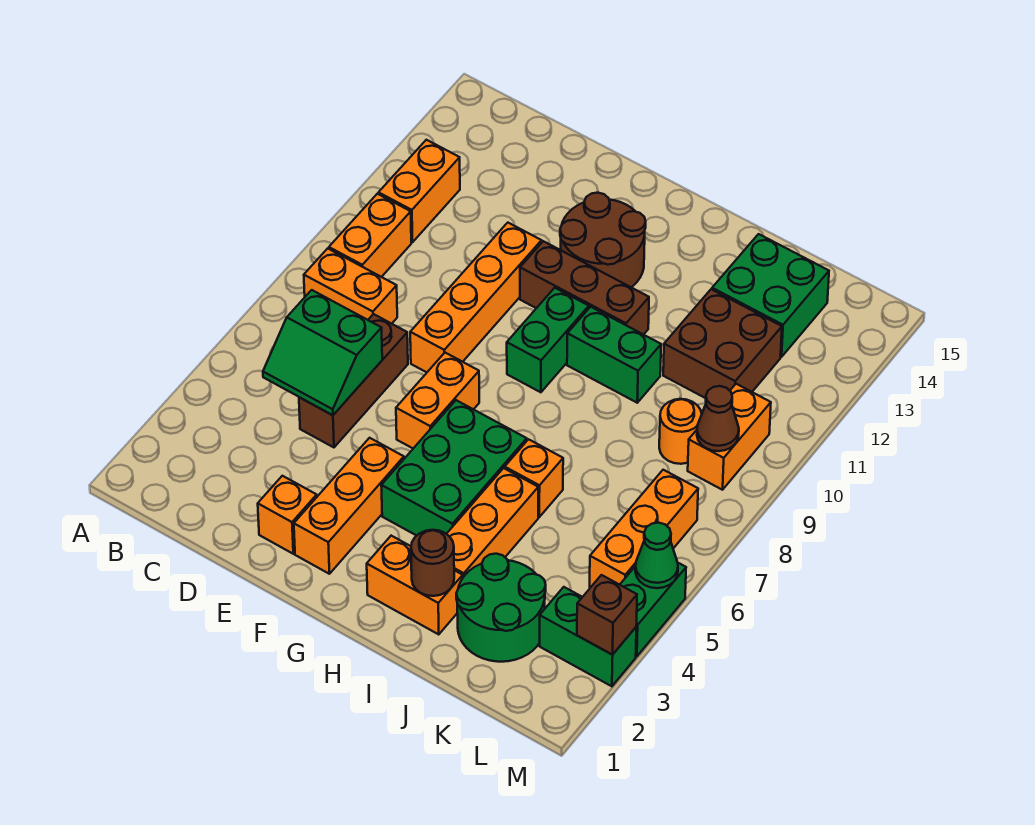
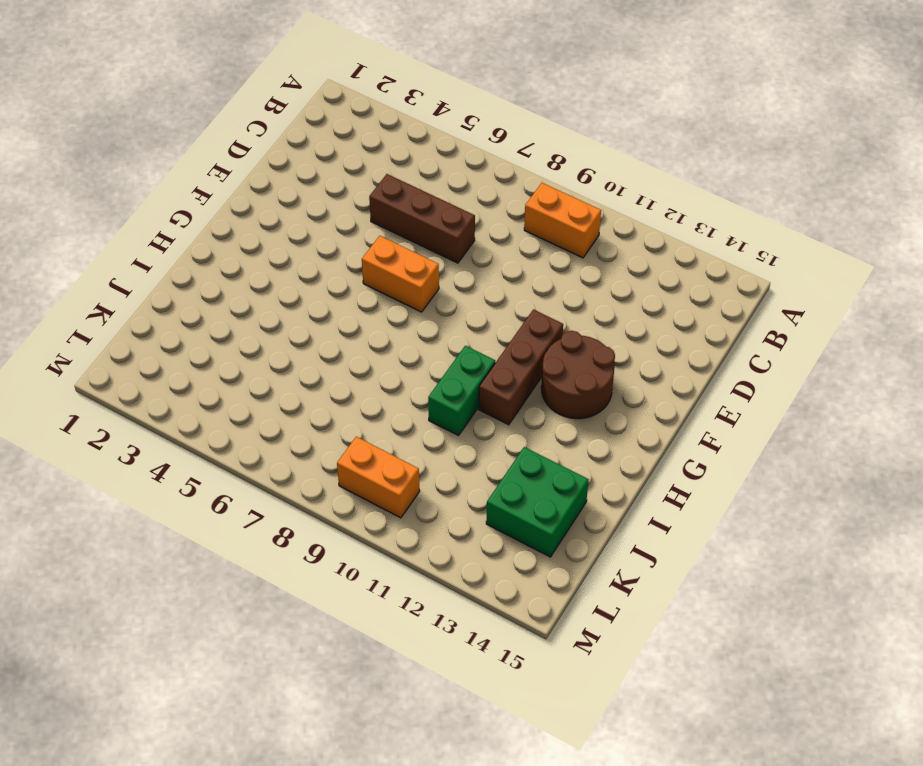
none -> orange 1x2 brick [304,248,397,324]
none -> orange 1x2 brick [379,140,460,242]
none -> orange 1x1 brick [258,476,317,554]

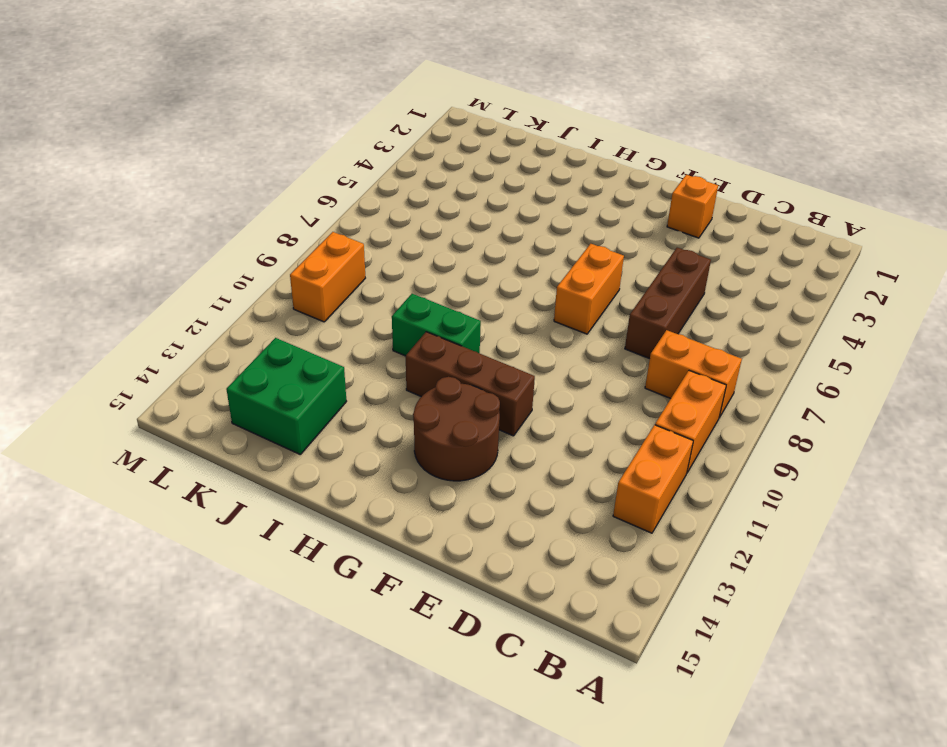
none -> orange 1x4 brick [410,223,542,372]
none -> orange 1x3 brick [294,438,404,574]
none -> green 2x3 brick [381,400,527,536]

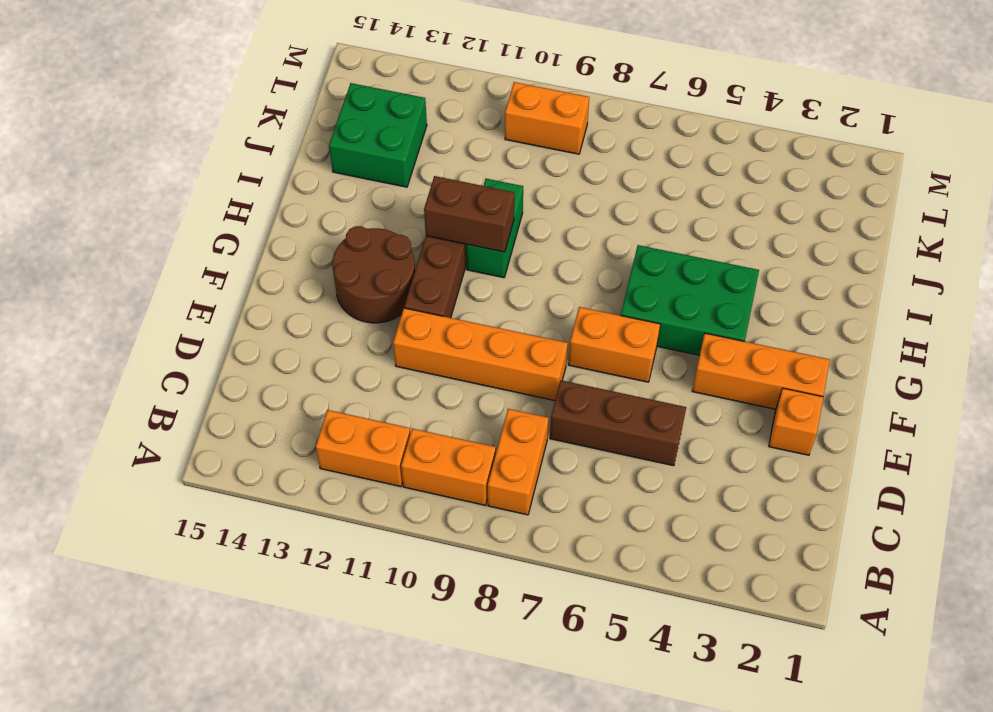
brown 1x2 brick [424,176,514,252] -> none
none -> green 1x2 brick [507,288,589,392]
none -> orange 1x2 brick [367,536,463,634]
none -> orange 1x3 brick [447,468,538,577]

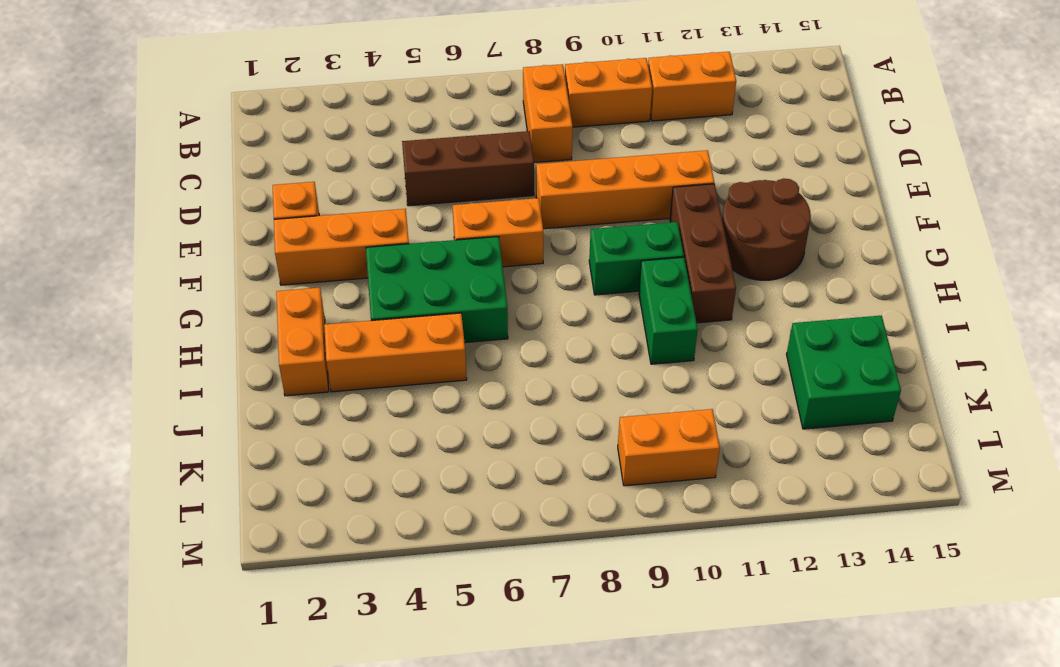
none -> orange 1x1 brick [505,439,563,517]
none -> green 2x2 round brick [456,554,546,662]
none -> brown 2x2 brick [663,289,782,398]

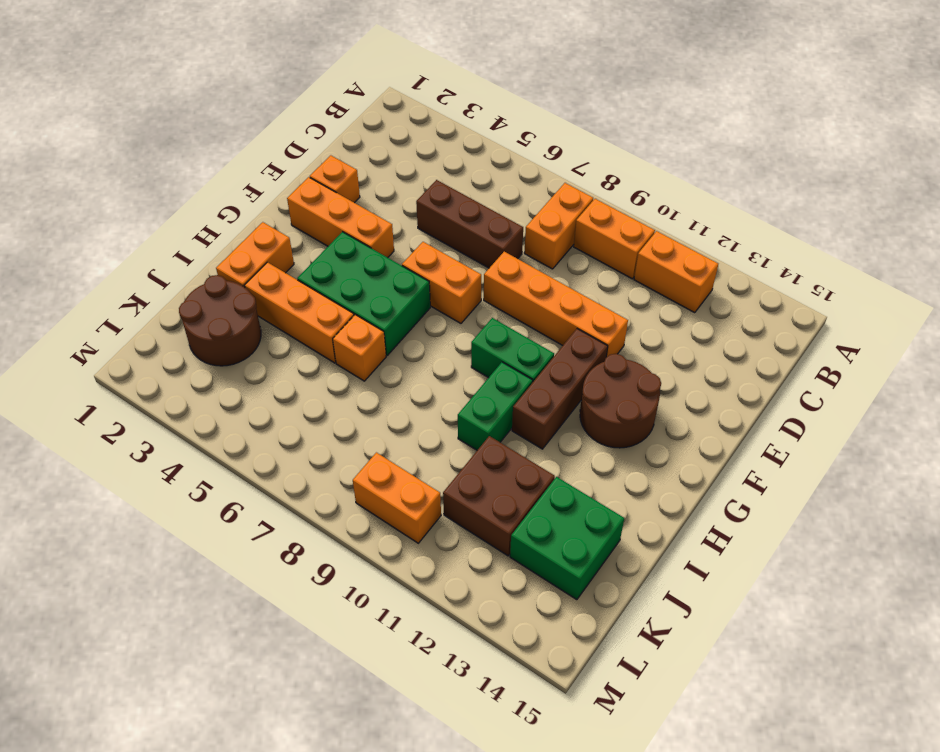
brown 2x2 round brick [179,275,261,366] -> green 2x2 round brick [456,554,546,662]
none -> orange 1x1 round brick [659,399,702,464]
none -> green 1x2 brick [540,587,636,686]
none -> orange 1x3 brick [590,470,698,588]

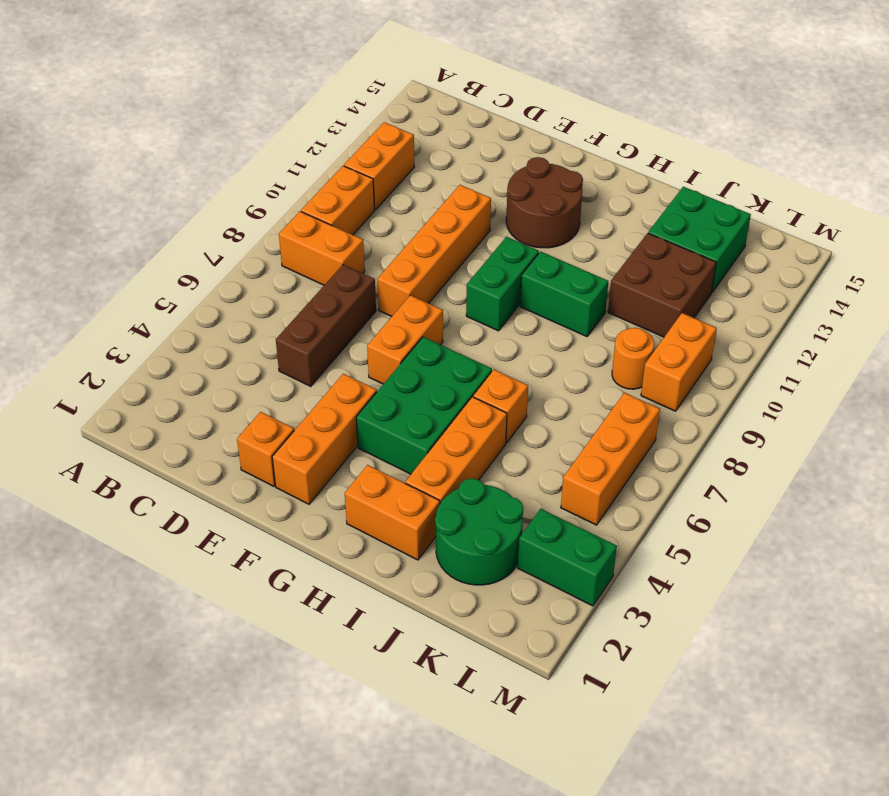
none -> brown 1x3 brick [520,241,649,335]
none -> green 1x2 brick [620,563,686,656]
none -> green 2x2 slope [263,290,382,415]

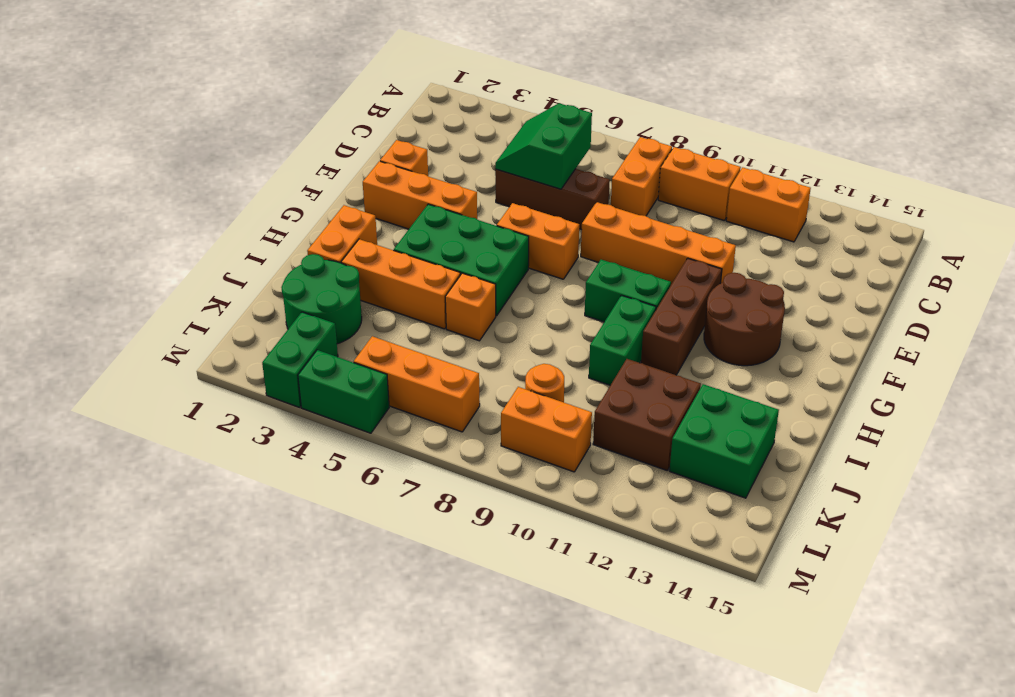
none -> brown 1x1 round brick [411,530,454,596]
none -> brown 1x1 cone [697,386,739,451]
none -> brown 1x1 brick [577,575,637,655]

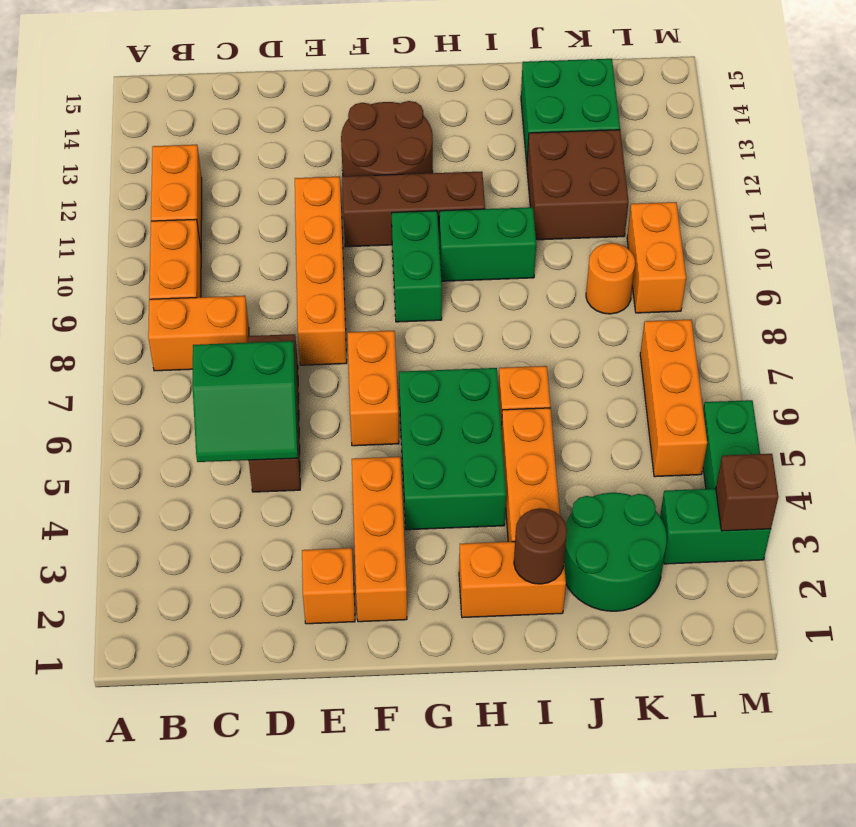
none -> brown 1x1 cone [697,386,739,451]
none -> green 1x1 cone [635,523,678,588]

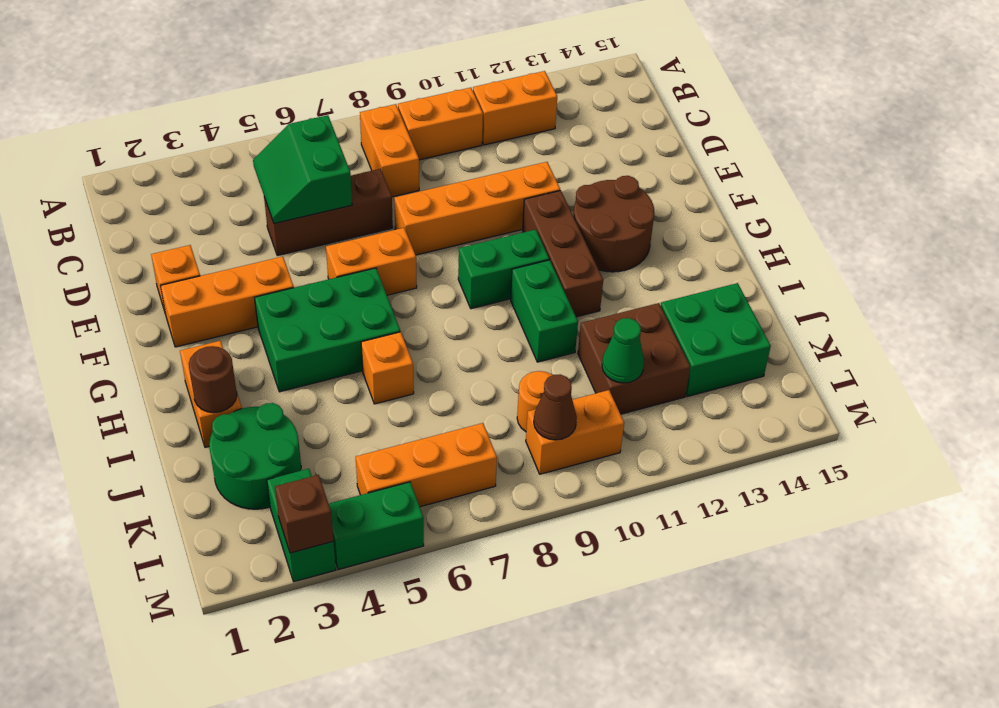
green 1x1 cone [602,318,644,383] -> green 1x1 cone moved to [635,523,678,588]
none -> orange 1x3 brick [447,468,538,577]

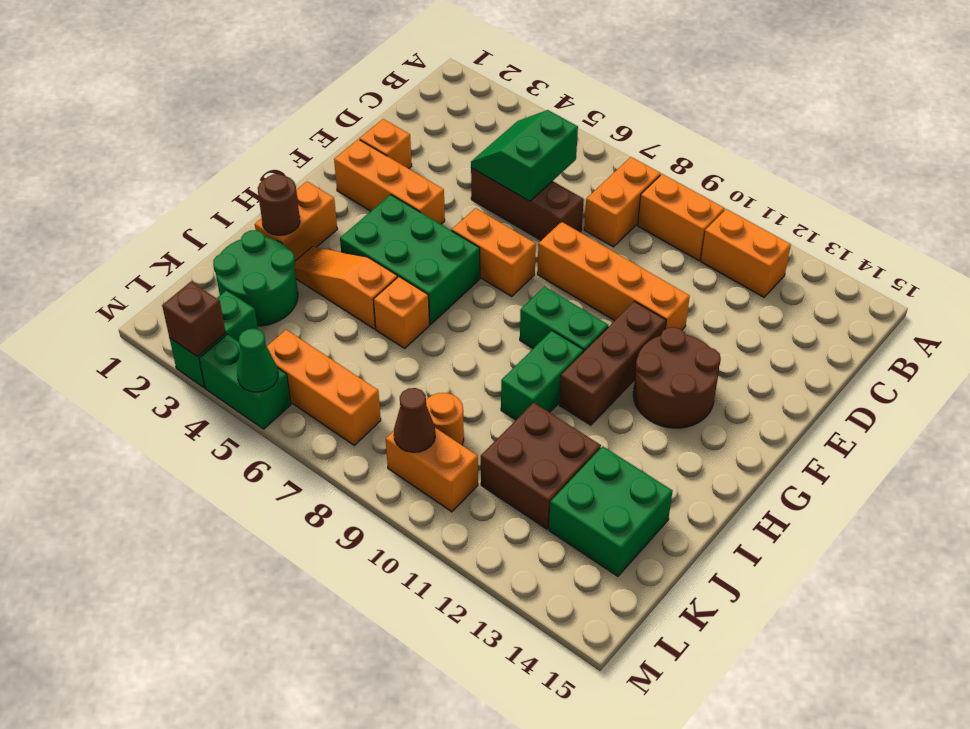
orange 1x3 slope [294,247,397,329] -> orange 1x3 brick [447,468,538,577]

